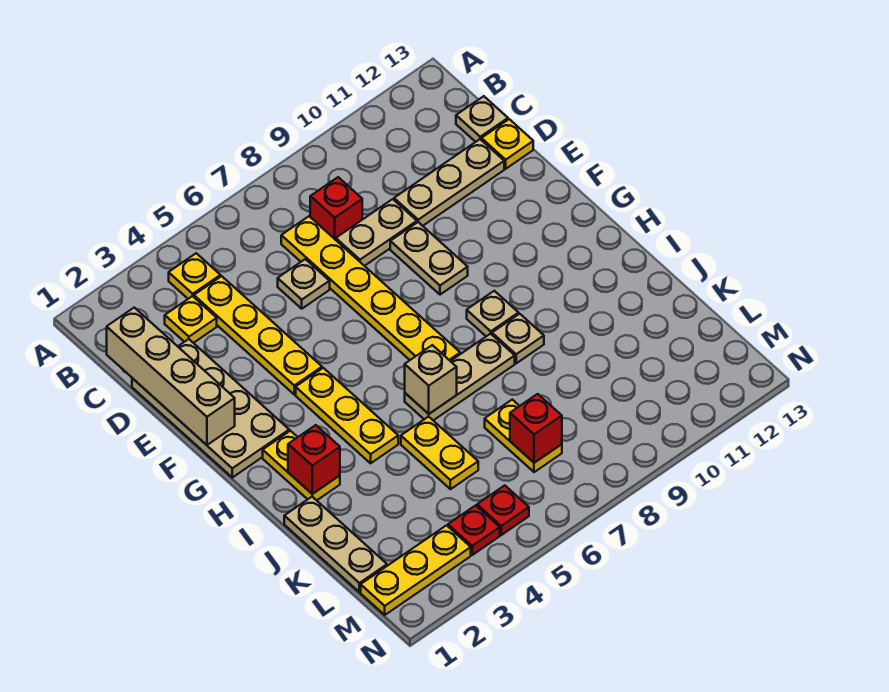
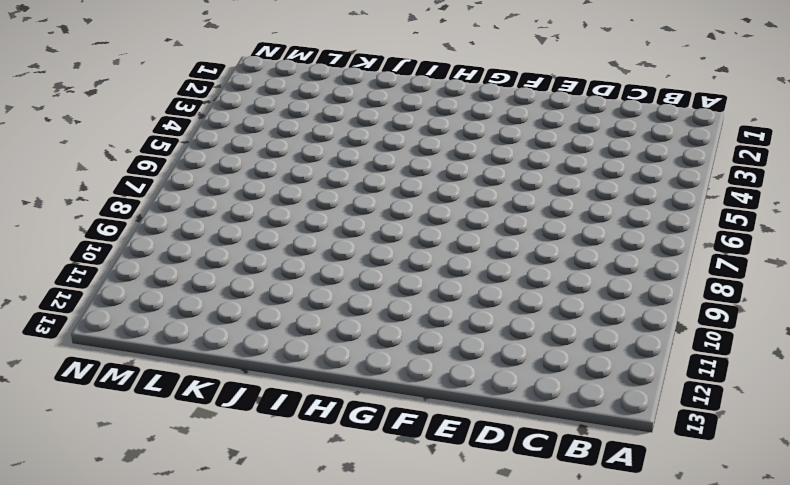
none -> yellow 1x1 plate [169,253,220,299]
none -> yellow 1x1 plate [165,296,217,343]
none -> yellow 1x4 plate [194,276,322,395]

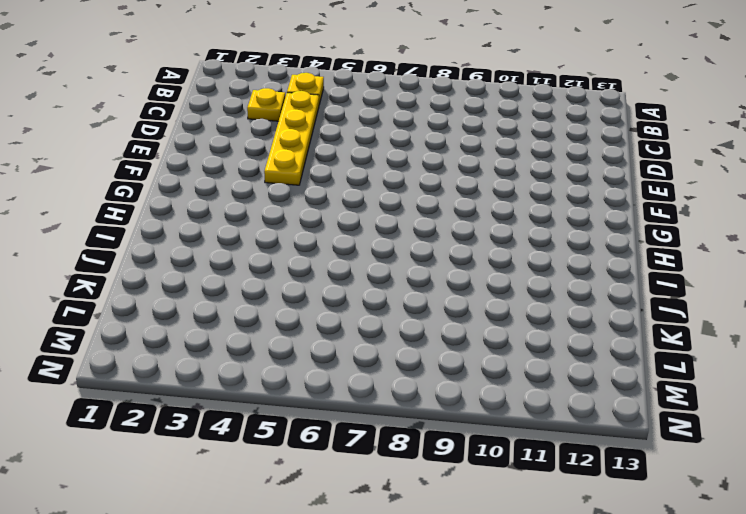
none -> yellow 1x6 plate [281,216,460,361]
none -> red 1x1 brick [310,177,362,240]
none -> tan 1x1 plate [456,96,508,142]

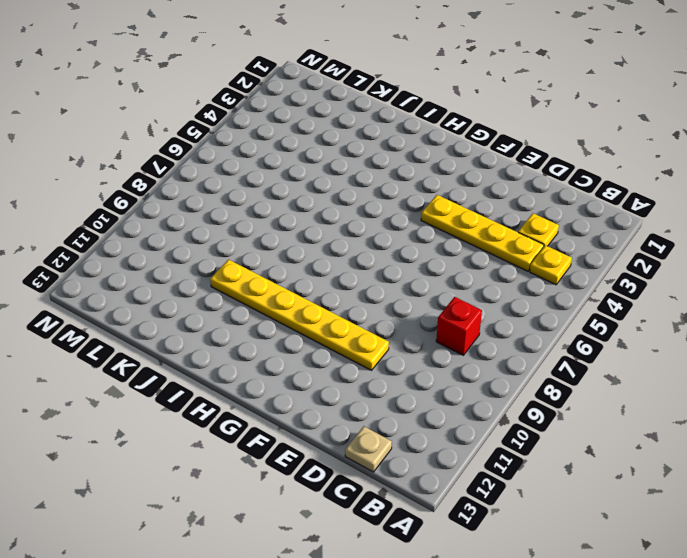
yellow 1x6 plate [210,260,389,370] -> yellow 1x6 plate moved to [281,216,460,361]
none -> tan 2x4 plate [132,339,289,477]
none -> tan 1x1 plate [278,259,330,309]
none -> tan 1x2 plate [336,199,417,266]

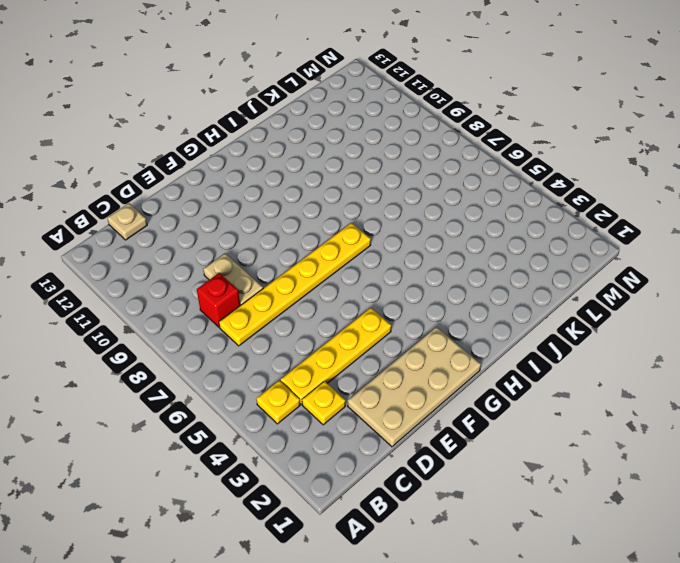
none -> tan 1x1 plate [278,259,330,309]
none -> tan 1x3 plate [394,139,504,226]
none -> yellow 1x1 plate [481,119,533,169]

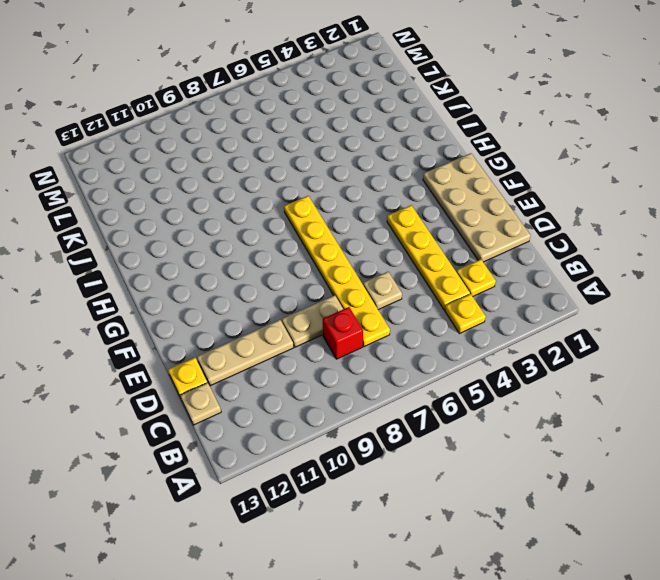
none -> tan 1x2 plate [390,222,468,295]
none -> yellow 1x3 plate [296,368,398,463]
none -> yellow 1x2 plate [263,431,340,500]

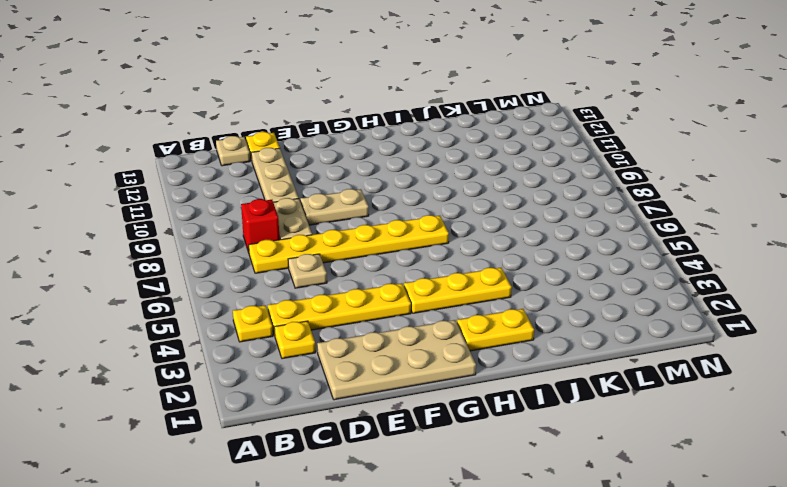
none -> tan 1x1 plate [467,291,519,336]
none -> tan 1x3 plate [405,334,515,420]
none -> tan 1x1 plate [492,314,544,363]

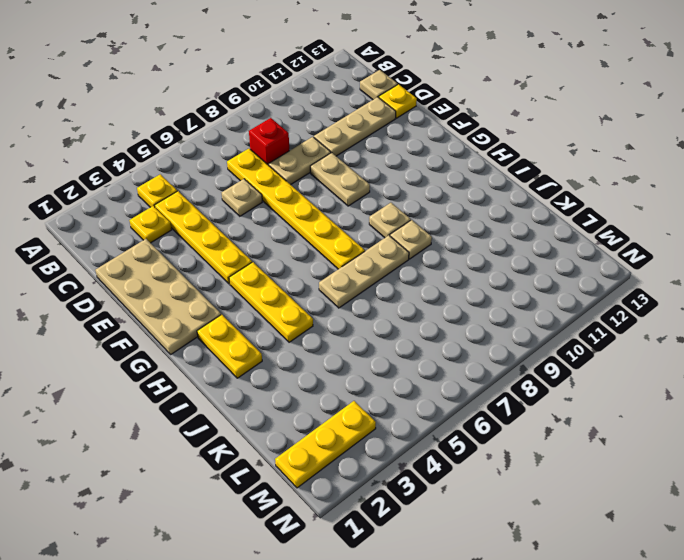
none -> tan 1x3 plate [284,497,387,592]
none -> yellow 1x2 plate [401,417,478,489]
none -> yellow 1x2 plate [485,400,562,472]

